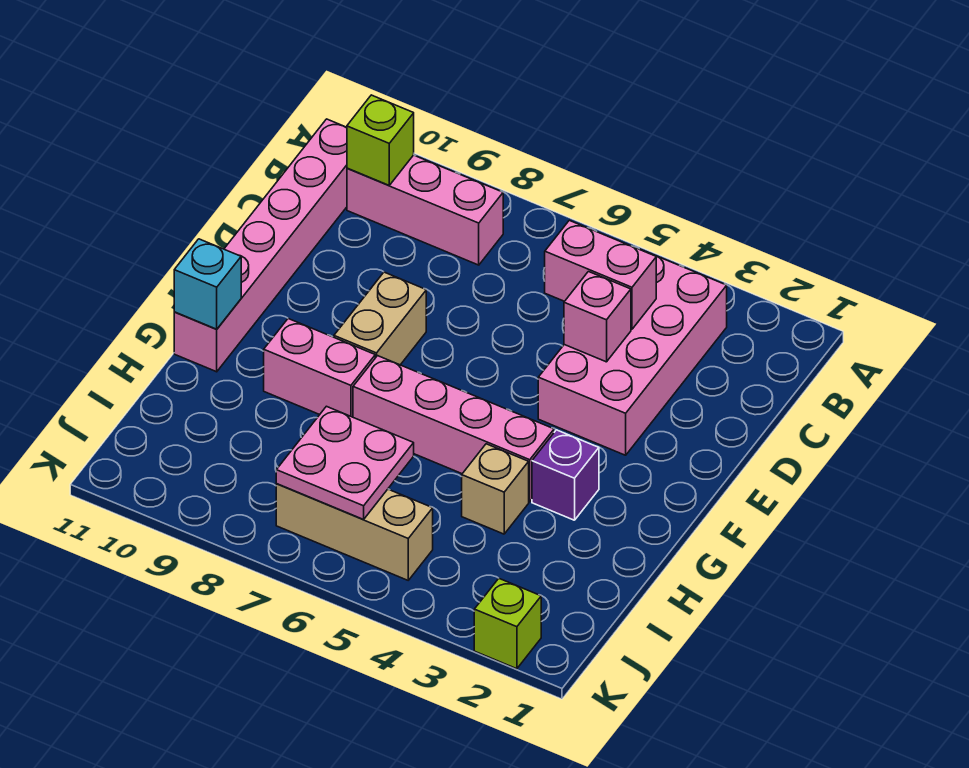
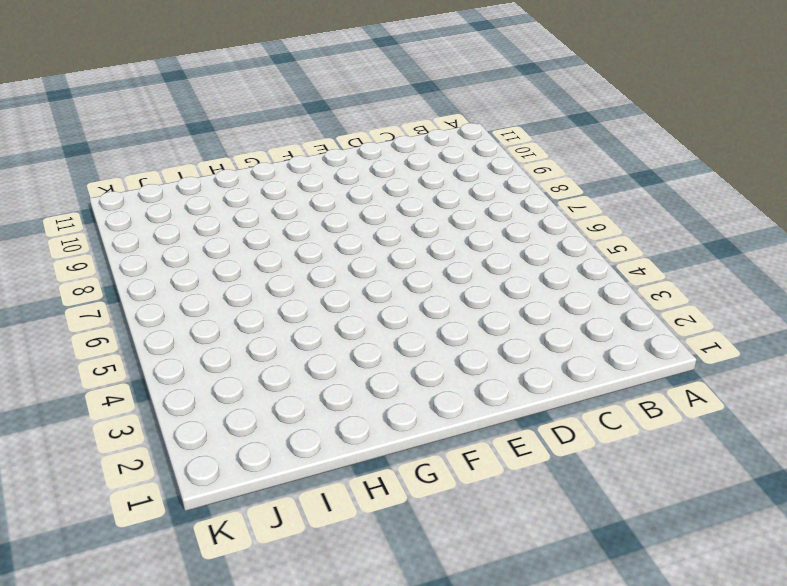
none -> pink 2x4 brick [538,249,727,455]
none -> pink 1x3 brick [347,155,503,265]
none -> pink 1x6 brick [174,119,347,372]

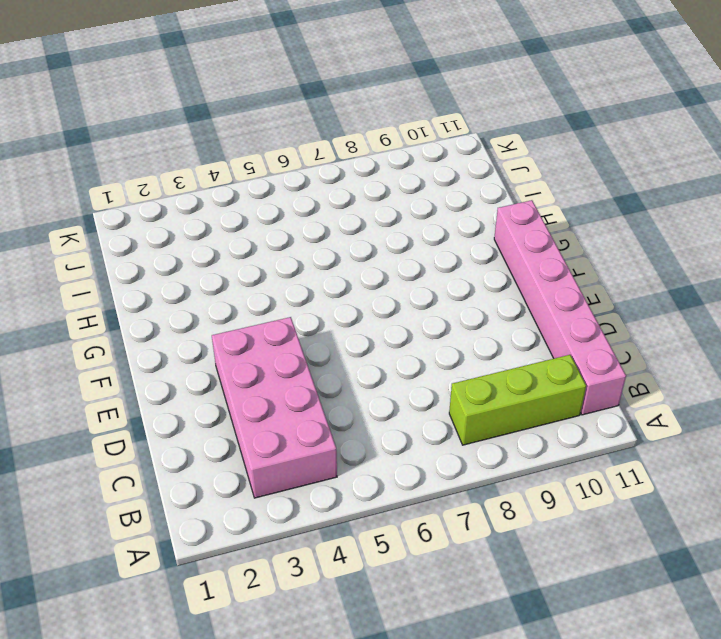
lime 1x3 brick [449,355,586,445] -> pink 1x3 brick [347,155,503,265]
none -> tan 1x2 brick [334,272,426,365]
none -> purple 1x1 brick [532,430,599,520]
none -> pink 1x4 brick [353,356,554,502]

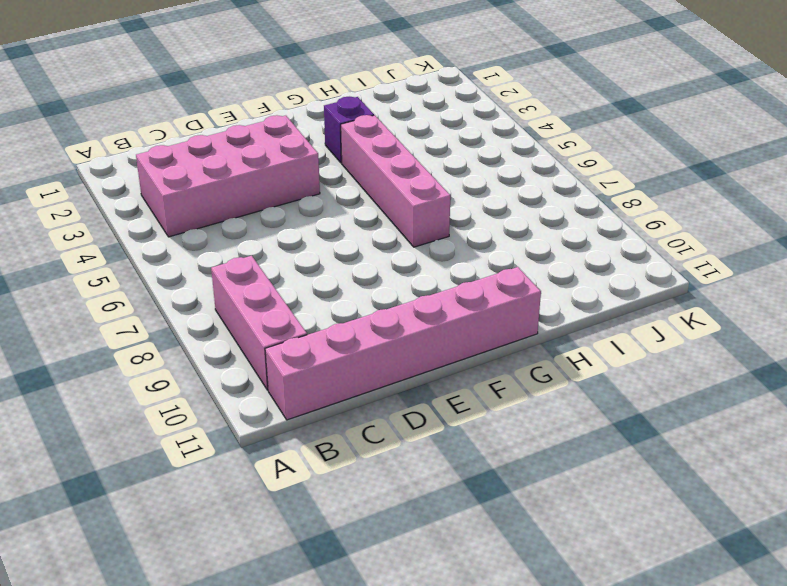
none -> tan 1x2 brick [334,272,426,365]
none -> pink 1x2 brick [264,319,375,417]
none -> tan 1x1 brick [462,444,529,534]

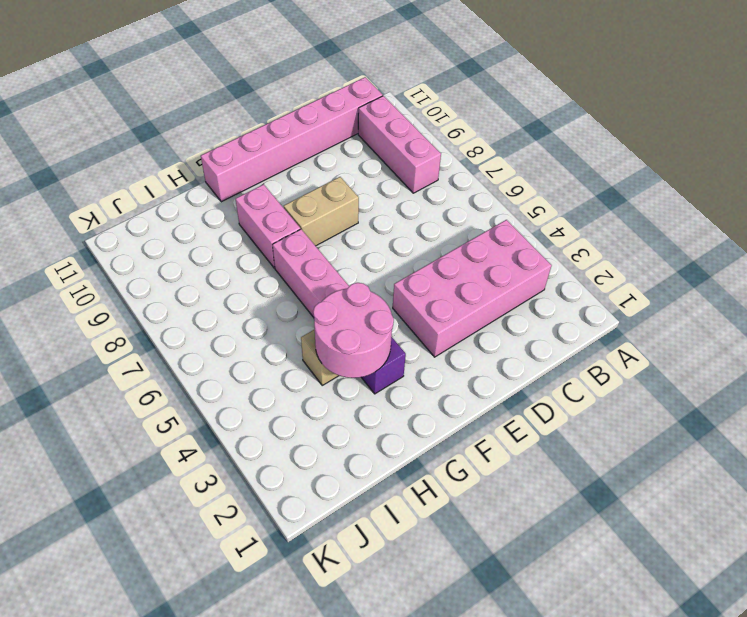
pink 2x2 round brick [313,283,394,378] -> none
none -> tan 1x3 brick [276,484,433,580]
none -> lime 1x1 brick [474,579,541,669]
none -> lime 1x1 brick [347,95,414,185]

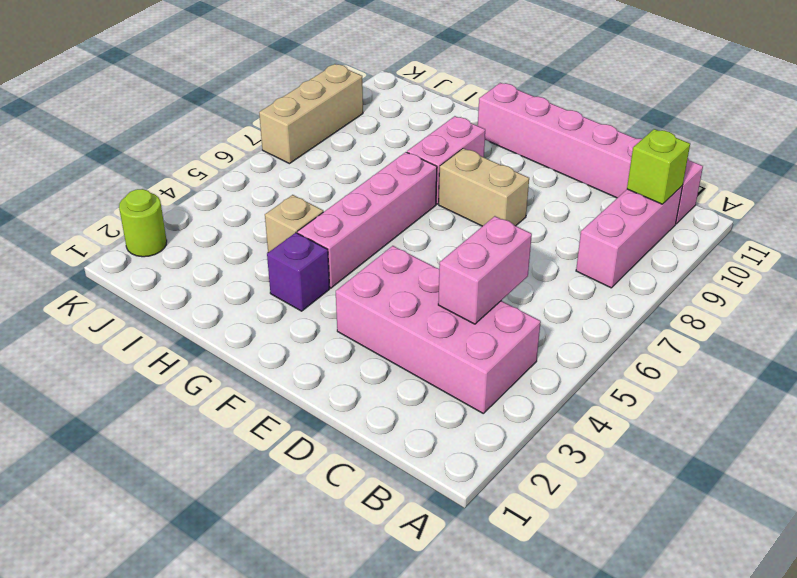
lime 1x1 round brick [119,189,167,257] -> lime 1x1 brick [474,579,541,669]
tan 1x3 brick [259,64,363,164] -> tan 1x3 brick moved to [276,484,433,580]
none -> pink 1x1 brick [564,272,631,362]
none -> cyan 1x1 brick [174,239,241,329]
none -> pink 2x2 plate [276,406,414,519]

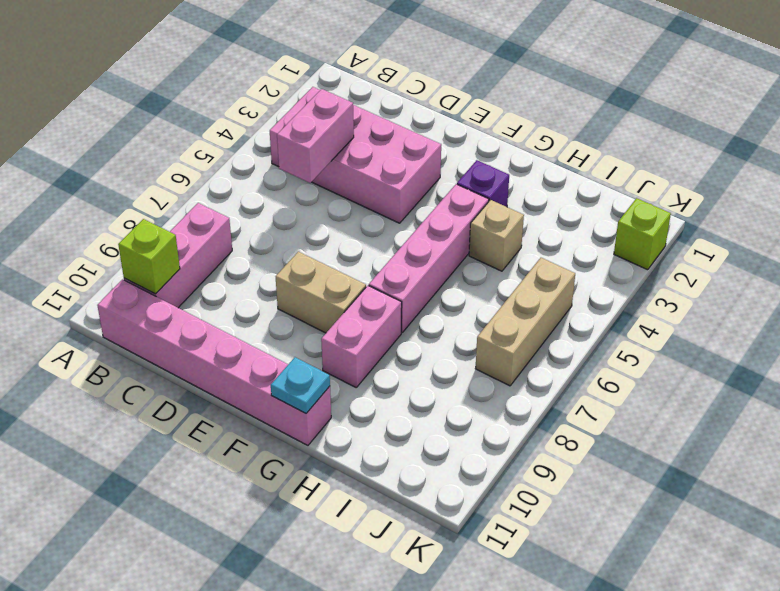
cyan 1x1 plate [271,357,330,413] -> cyan 1x1 brick [174,239,241,329]
none -> pink 1x1 brick [564,272,631,362]
none -> pink 2x2 plate [276,406,414,519]

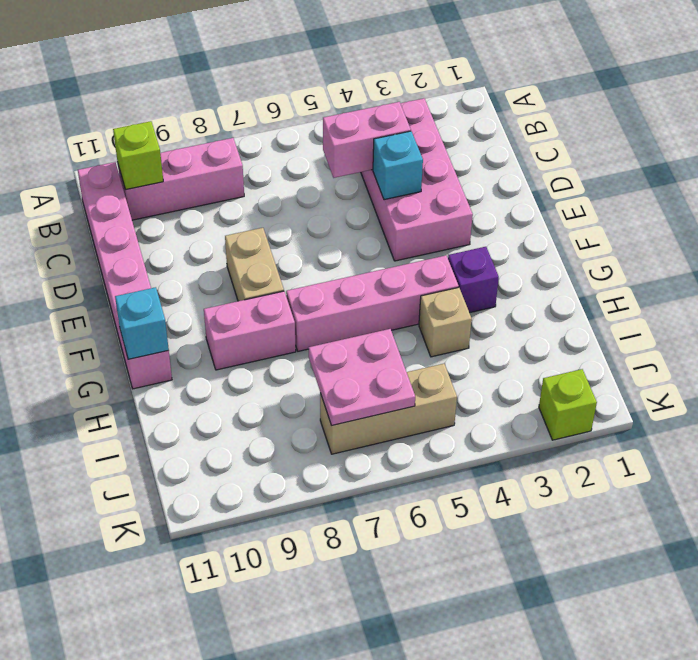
cyan 1x1 brick [373,131,423,200] -> pink 1x1 brick [564,272,631,362]

